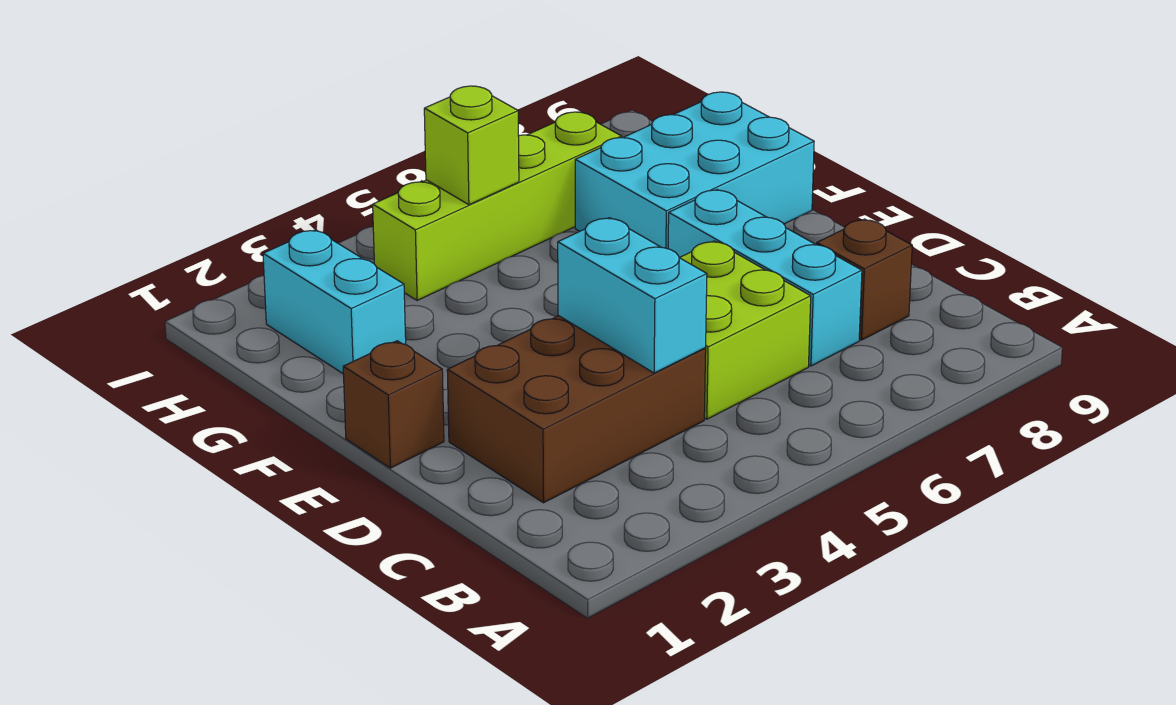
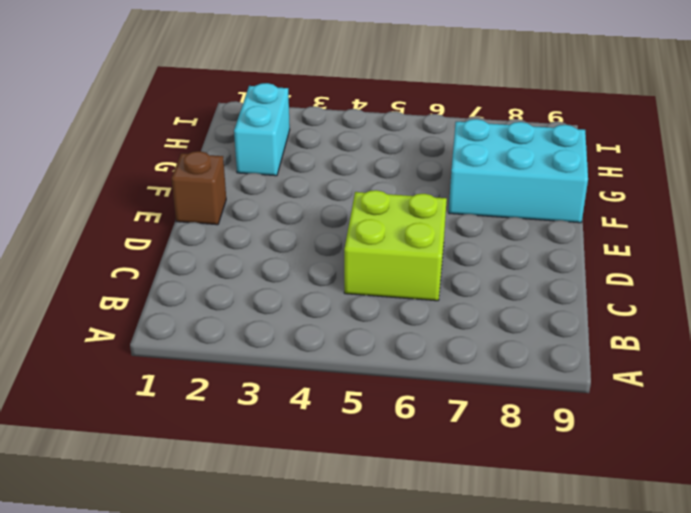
none -> brown 2x3 brick [447,316,706,503]
none -> cyan 1x3 brick [668,190,862,366]

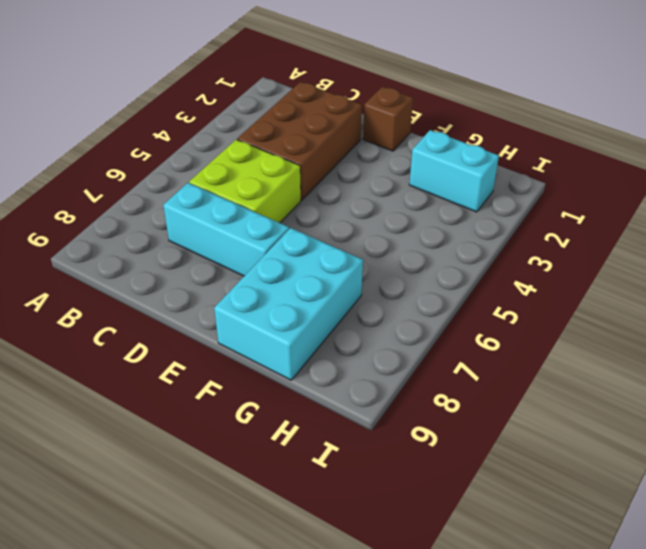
none -> brown 1x1 brick [817,219,912,340]
none -> lime 1x4 brick [373,112,621,300]

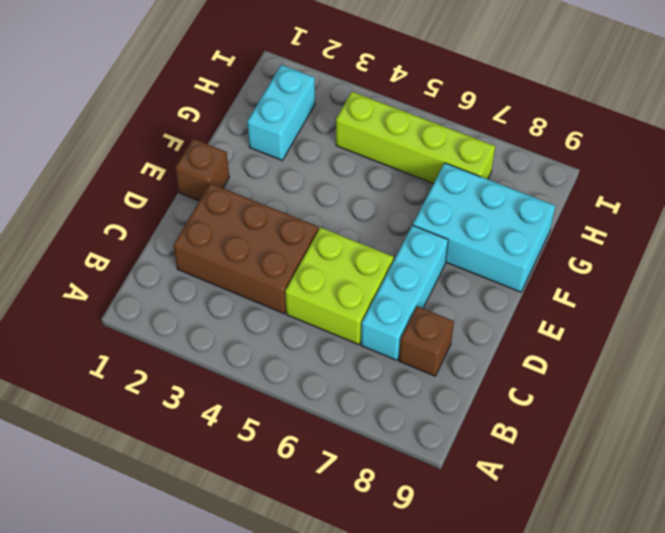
none -> cyan 1x2 brick [558,218,707,373]
none -> lime 1x1 brick [424,86,519,205]

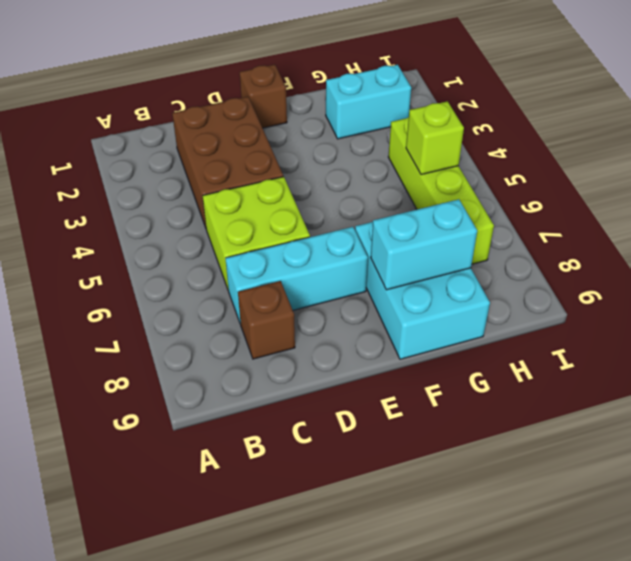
cyan 1x2 brick [371,199,477,290] -> cyan 1x2 brick moved to [558,218,707,373]

